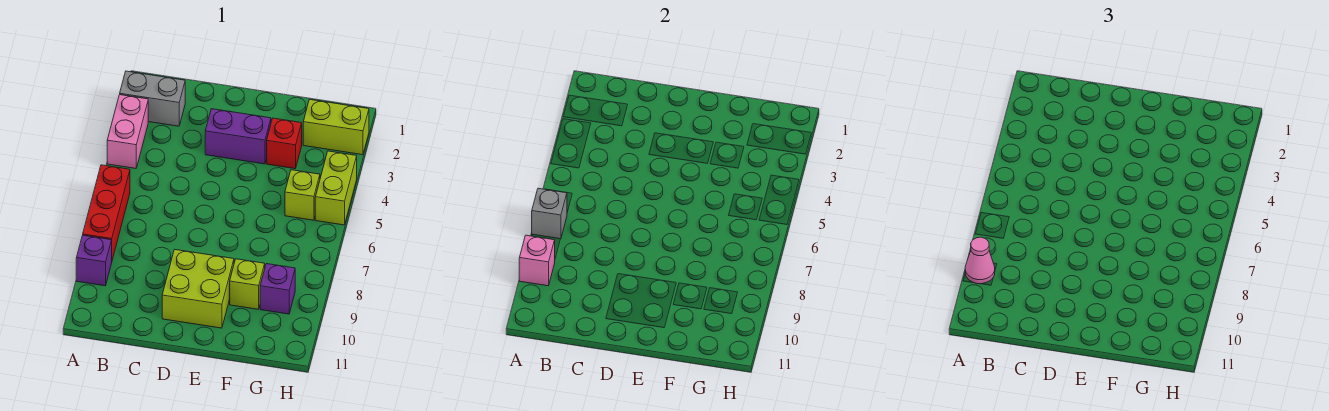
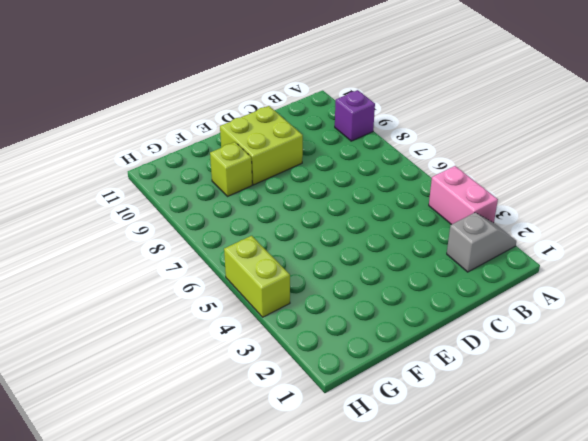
grey 1x2 slope [447,213,516,272] -> grey 1x2 brick [120,71,185,126]
none -> red 1x3 brick [83,165,130,260]
none -> purple 1x2 brick [205,109,271,164]
none -> red 1x1 brick [267,118,302,169]

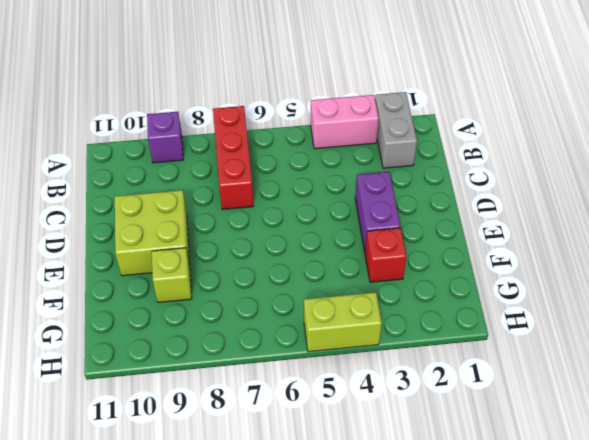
red 1x3 brick [213,106,254,210] -> red 1x3 brick turned to [83,165,130,260]
none -> lime 1x2 brick [303,99,369,155]
none -> lime 1x1 brick [285,170,320,220]
none -> purple 1x1 brick [260,264,295,314]

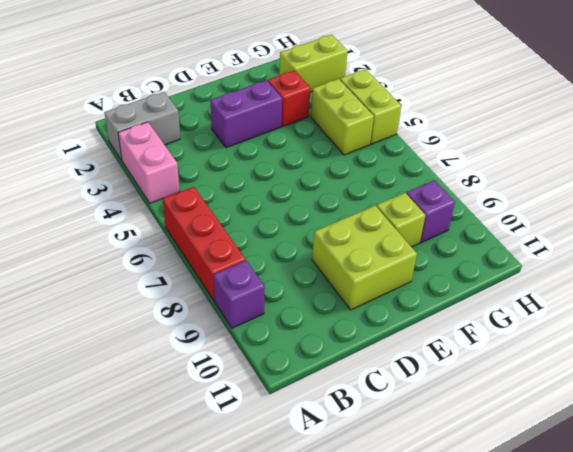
lime 1x2 brick [311,79,374,155] -> lime 1x1 brick [285,170,320,220]
none -> grey 1x1 brick [532,188,567,239]
none -> pink 1x1 brick [519,235,555,286]
none -> pink 1x1 cone [965,237,995,284]

